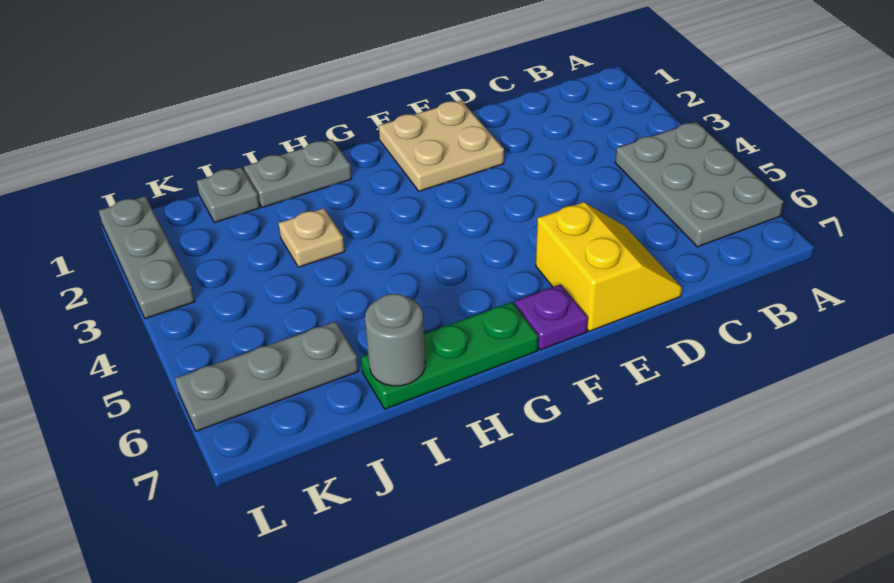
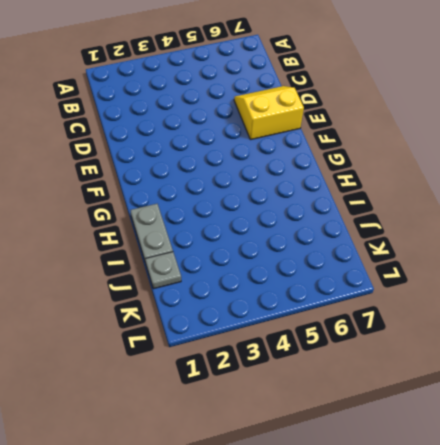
none -> grey 2x3 plate [615,122,784,247]
none -> tan 2x2 plate [379,100,504,191]

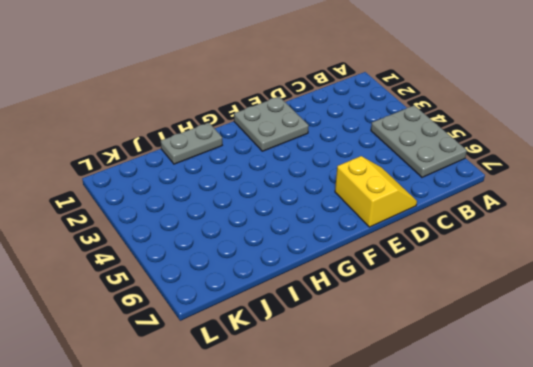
grey 2x2 plate [234,97,309,151] -> tan 2x2 plate [379,100,504,191]
none -> purple 1x1 plate [515,284,588,350]
none -> green 1x3 plate [361,302,538,409]

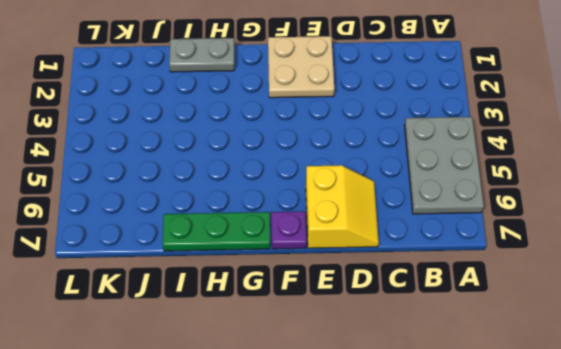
none -> tan 1x1 plate [279,208,345,267]
none -> grey 1x1 plate [197,167,260,222]

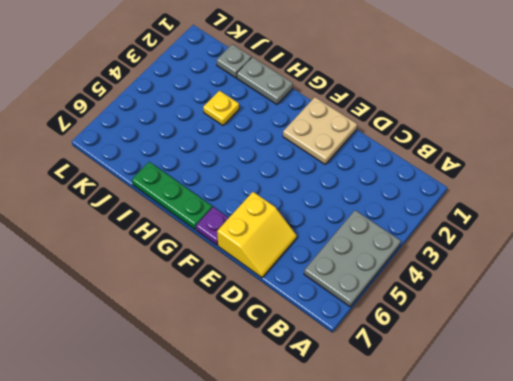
yellow 1x1 plate [203,91,239,125] -> tan 1x1 plate [279,208,345,267]
none -> grey 1x3 plate [175,322,359,431]
none -> grey 1x3 plate [99,196,195,319]

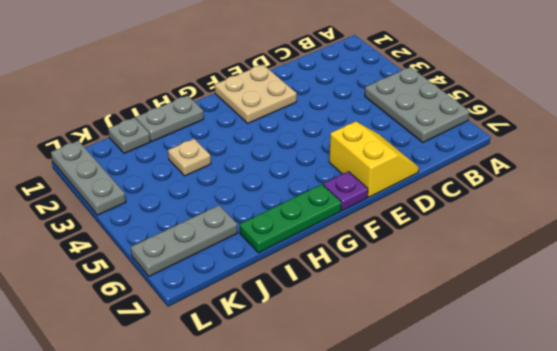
none -> grey 1x1 round brick [365,294,425,386]

